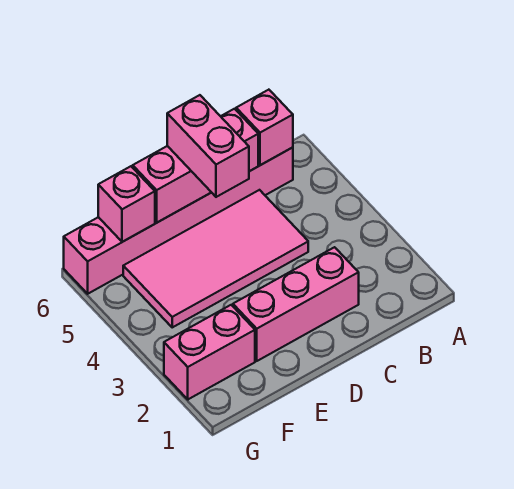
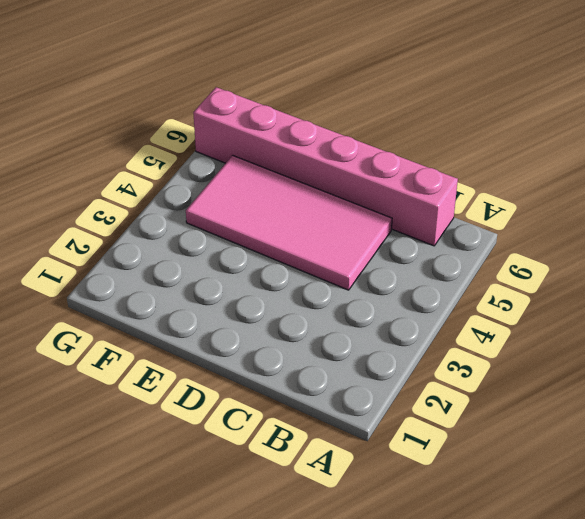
none -> pink 1x3 brick [233,247,359,361]
none -> pink 1x2 brick [164,305,255,399]

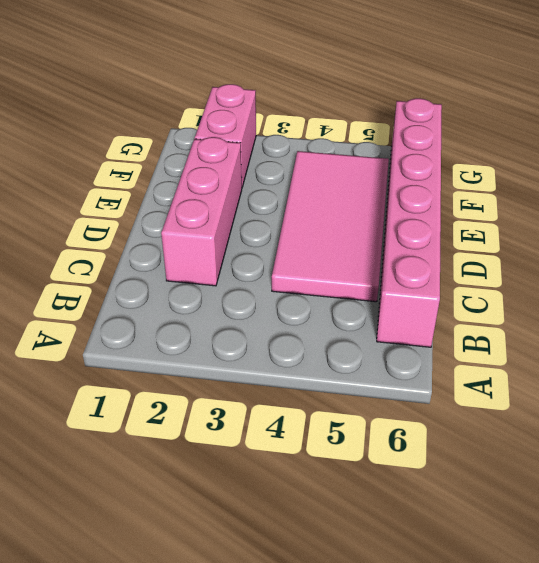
none -> pink 1x1 brick [236,90,293,165]
none -> pink 1x3 brick [133,109,258,222]

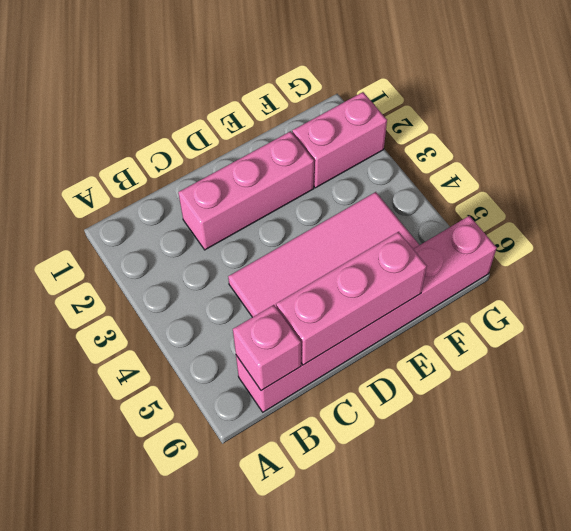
none -> pink 1x1 brick [98,166,155,242]
none -> pink 1x2 brick [167,95,249,197]

